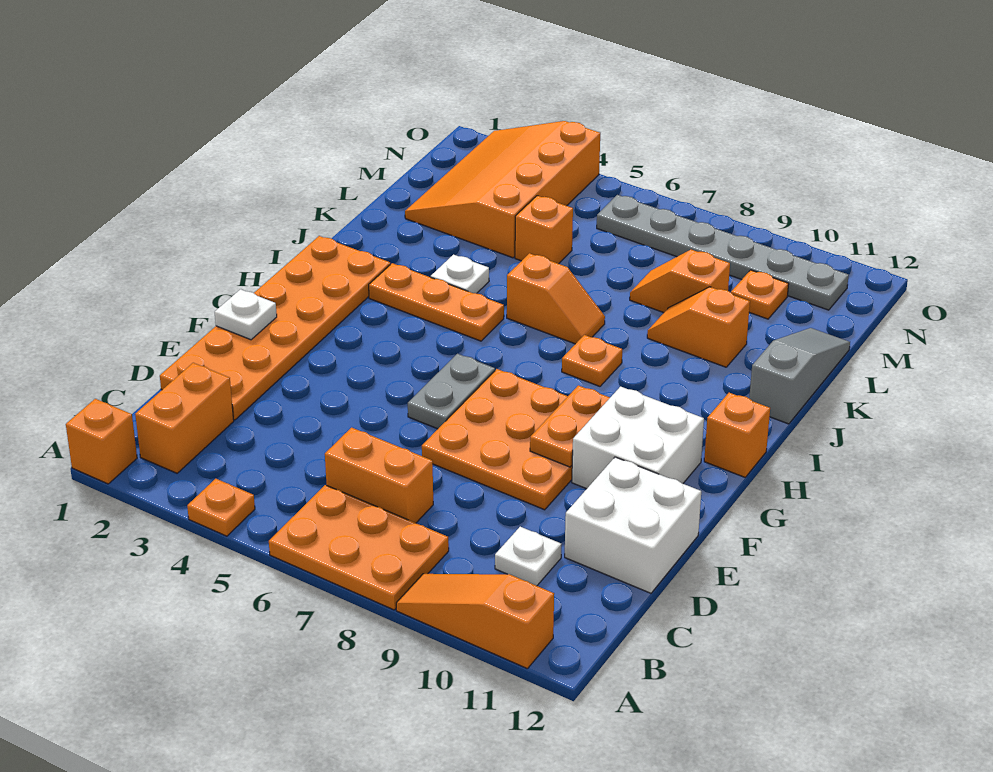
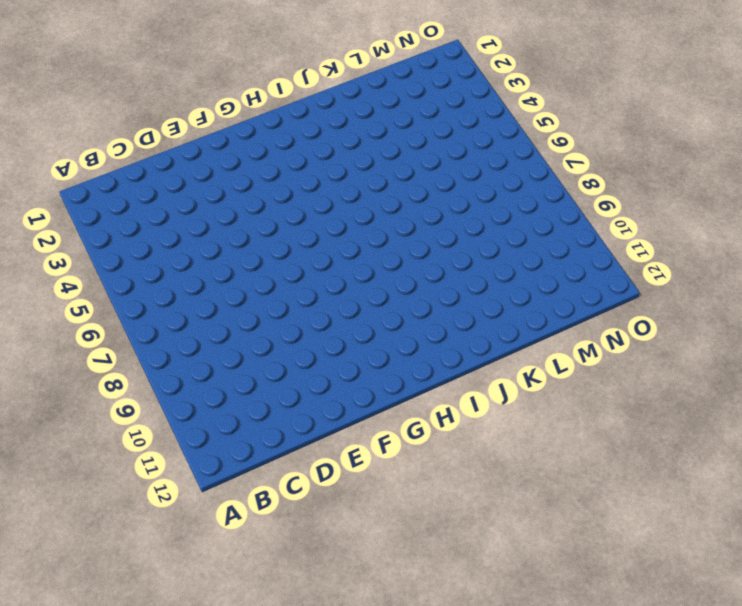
none -> orange 1x1 brick [66,399,137,484]
none -> orange 1x1 plate [187,479,255,536]
none -> orange 2x3 plate [269,485,449,610]

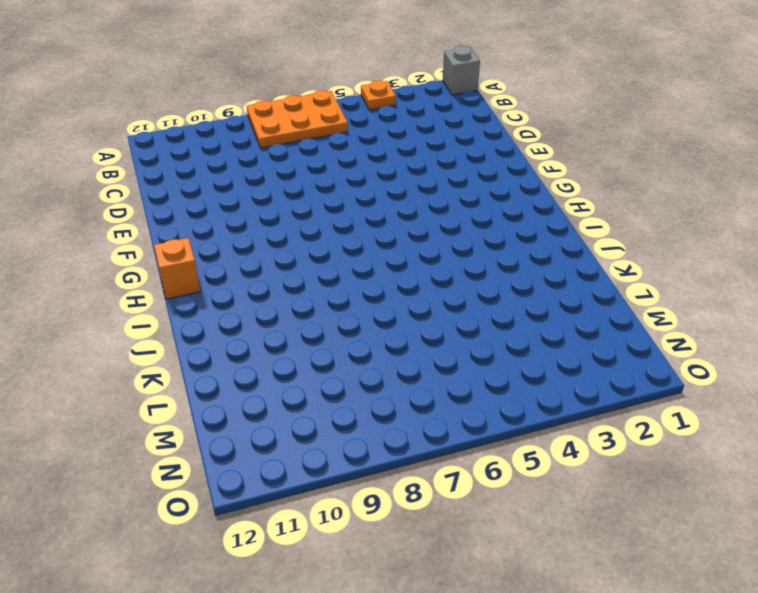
grey 1x1 brick [443,46,480,95] -> orange 1x1 brick [66,399,137,484]
none -> orange 1x3 slope [396,574,554,669]
none -> orange 1x2 brick [135,363,234,473]
none -> orange 1x2 brick [325,428,433,523]

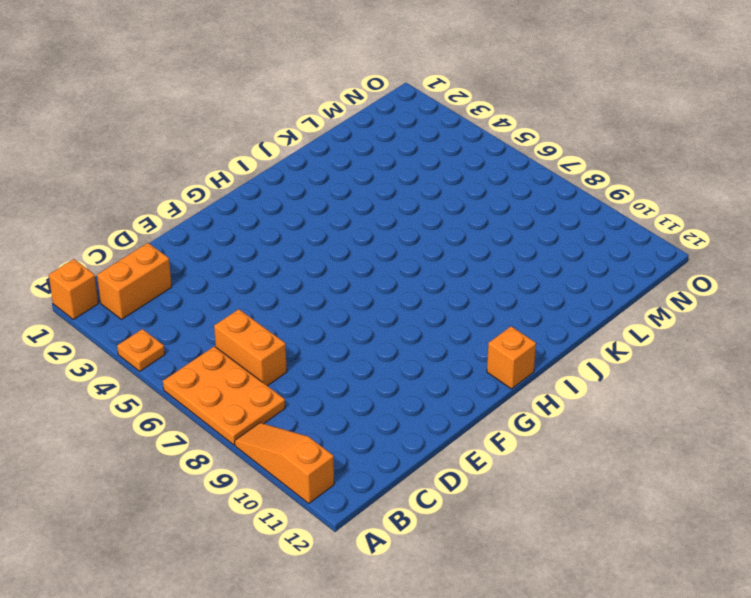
none -> white 1x1 plate [495,527,562,586]
none -> orange 2x6 plate [160,236,390,420]
none -> white 2x2 brick [565,457,701,593]

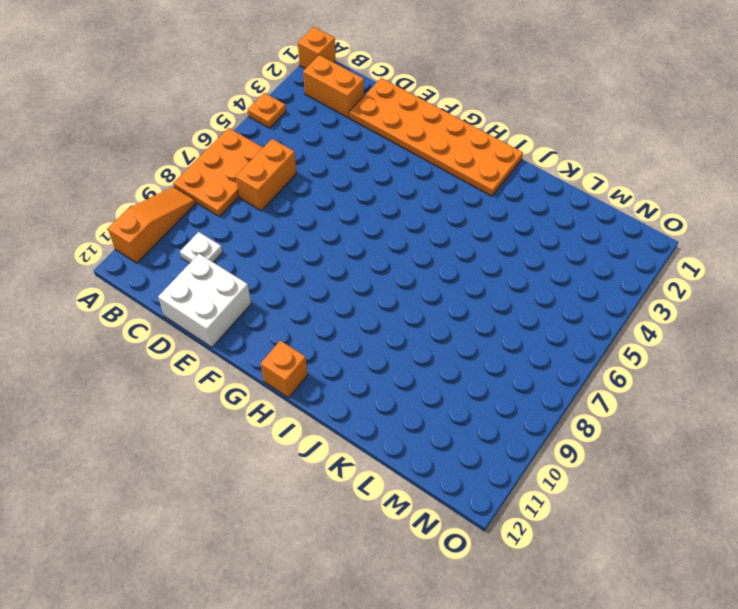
none -> orange 3x3 plate [422,369,572,510]
none -> grey 1x2 plate [408,354,495,429]
none -> white 2x2 brick [572,387,704,489]

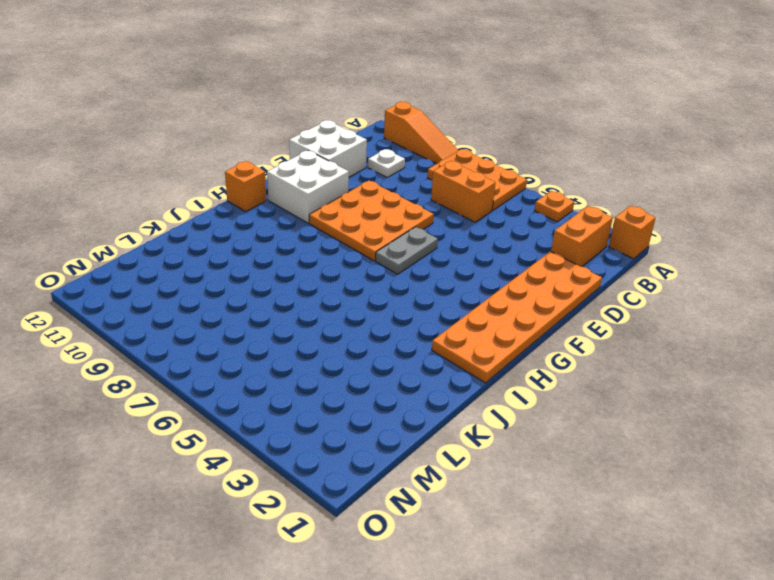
none -> orange 1x3 plate [369,263,504,341]
none -> orange 1x1 plate [562,335,622,386]
none -> white 1x1 plate [431,255,489,293]

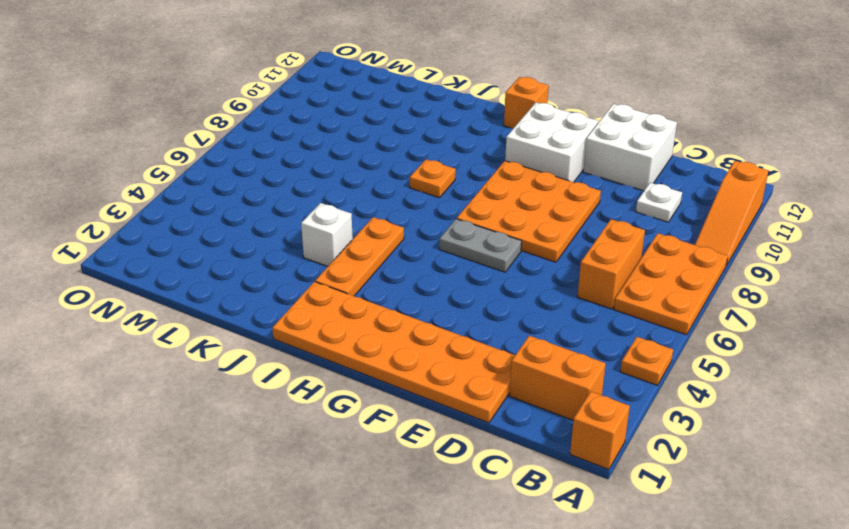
white 1x1 brick [301,203,353,266] -> white 1x1 plate [431,255,489,293]
none -> orange 1x2 slope [507,253,605,344]
none -> grey 1x3 slope [749,328,850,424]
none -> orange 1x2 slope [647,287,750,367]

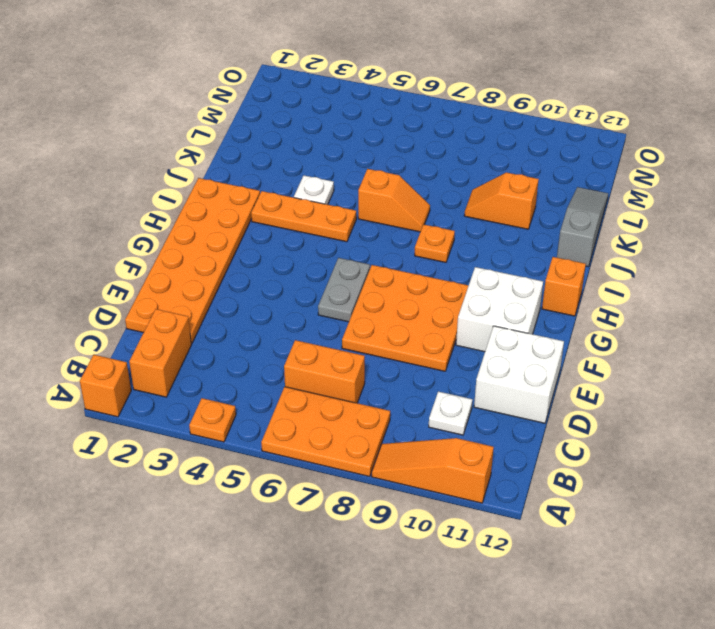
none -> orange 3x4 slope [405,121,600,258]
none -> orange 1x1 brick [515,196,573,264]
none -> orange 1x2 slope [630,250,730,313]

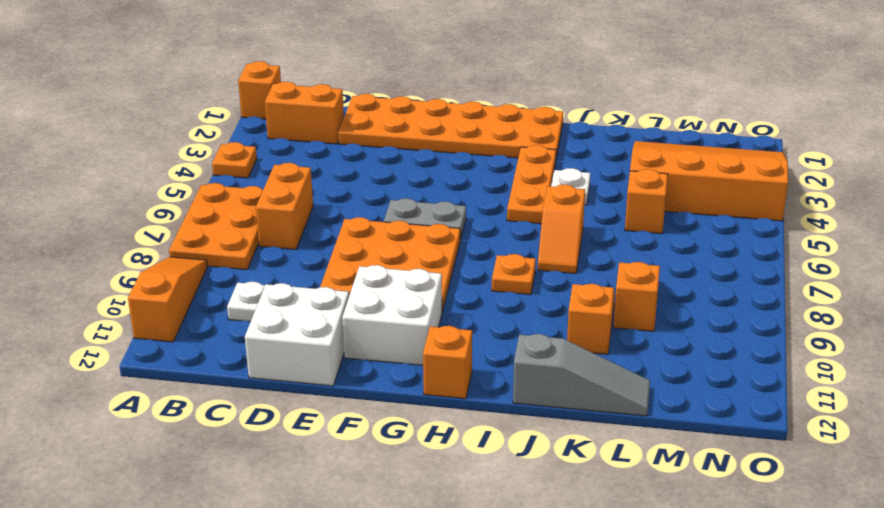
none -> orange 1x1 plate [731,270,789,319]
none -> grey 1x6 plate [597,195,849,310]
none -> white 1x1 plate [215,289,277,340]

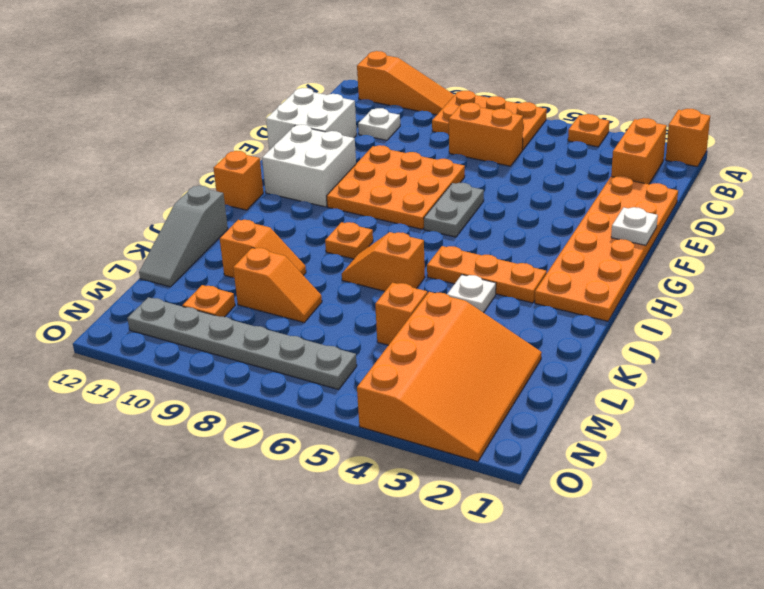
none -> orange 1x2 plate [530,385,610,467]

